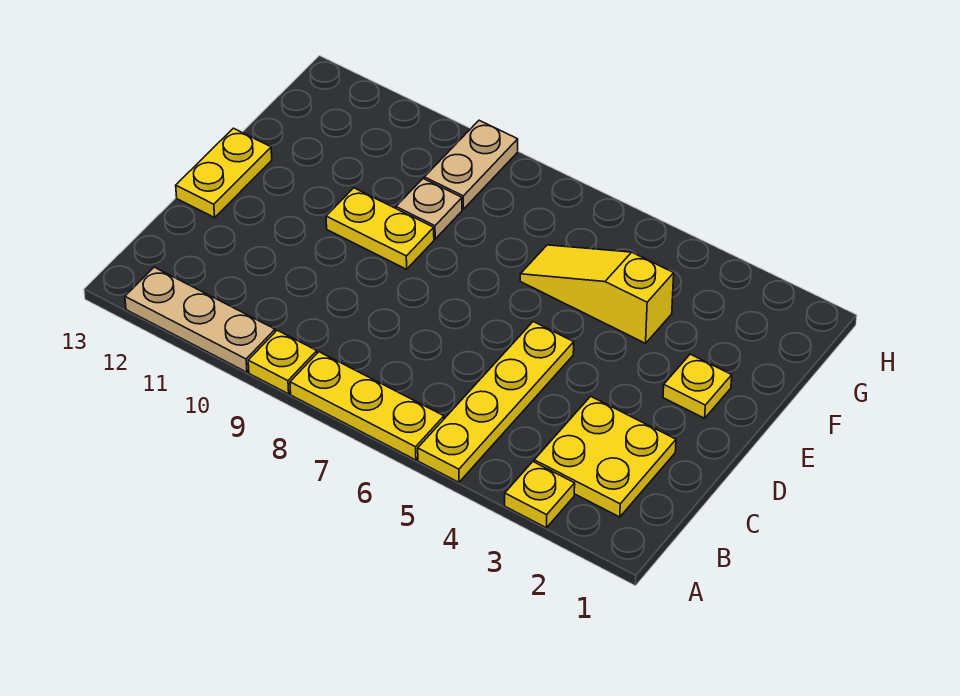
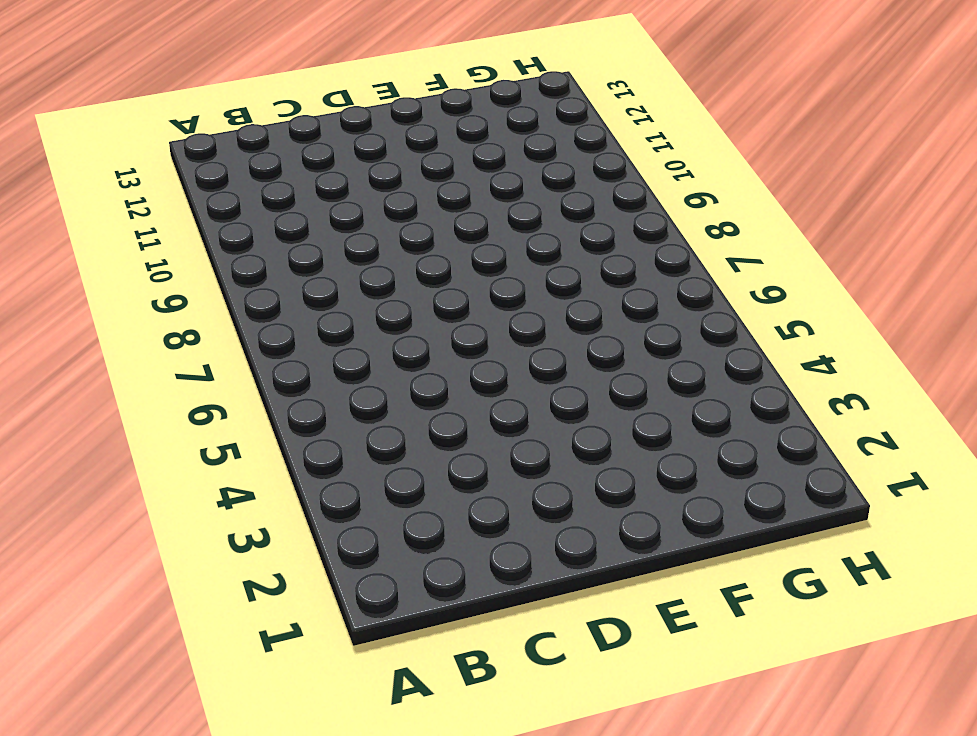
none -> yellow 1x1 plate [505,462,575,528]
none -> yellow 1x4 plate [418,322,574,482]
none -> yellow 1x3 plate [290,352,444,460]

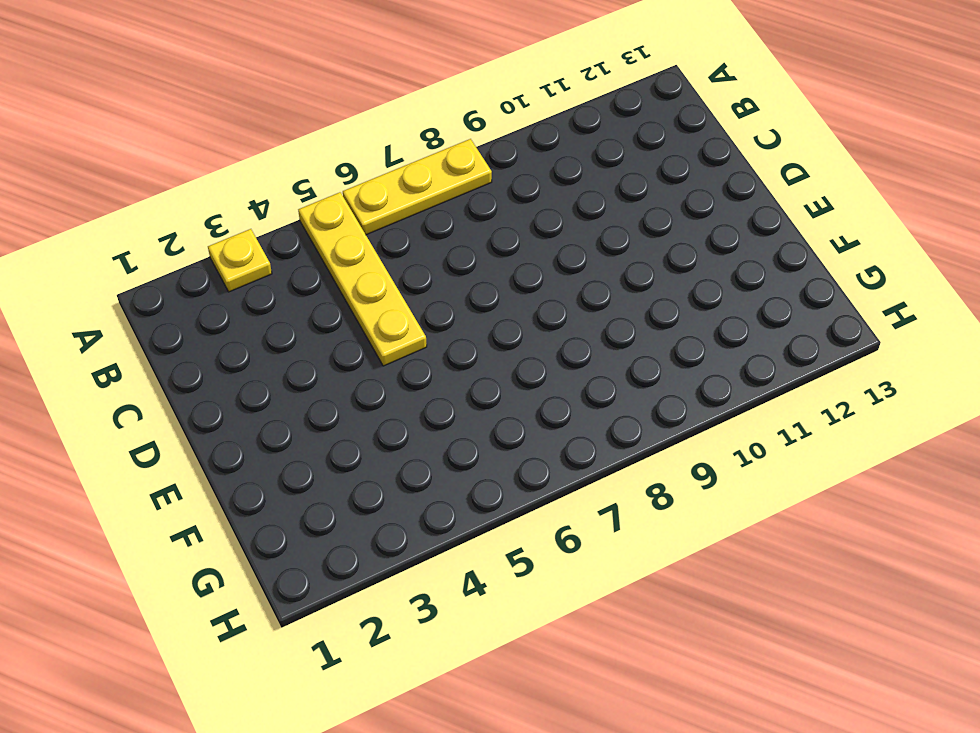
none -> yellow 1x1 plate [248,330,317,394]
none -> tan 1x3 plate [125,267,275,372]
none -> yellow 2x2 plate [534,396,676,517]

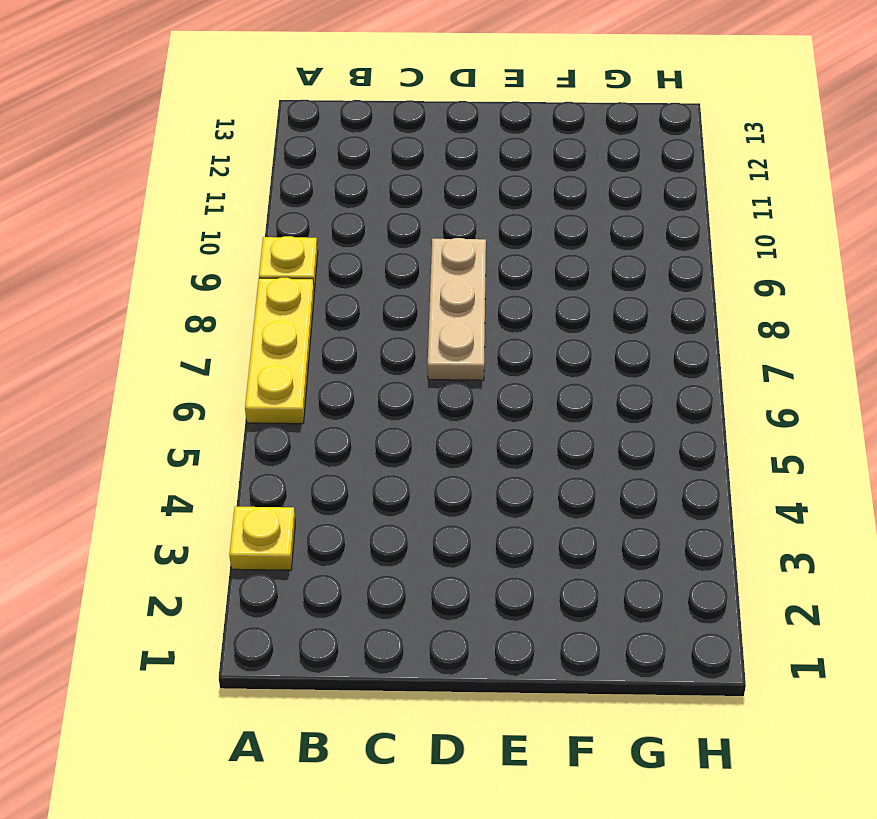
tan 1x3 plate [428,238,486,380] -> tan 1x3 plate moved to [125,267,275,372]
none -> yellow 1x4 plate [418,322,574,482]
none -> yellow 2x2 plate [534,396,676,517]
none -> yellow 1x2 plate [176,128,272,218]

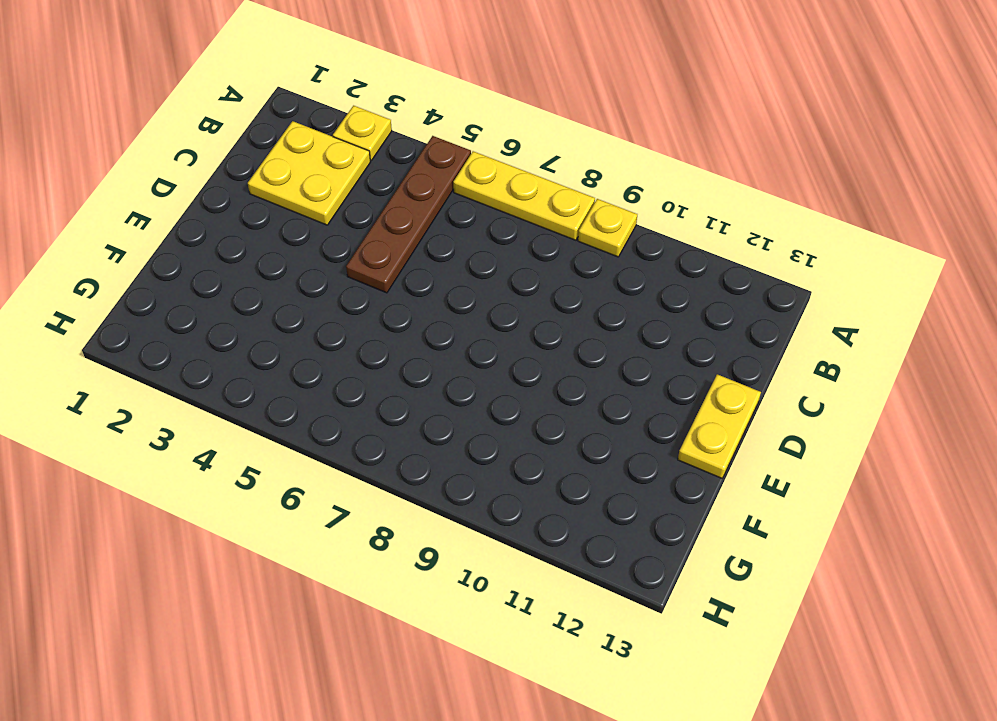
brown 1x4 plate [346,136,471,293] -> yellow 1x4 plate [418,322,574,482]
none -> tan 1x3 plate [125,267,275,372]
none -> yellow 1x1 plate [663,354,732,418]
none -> yellow 1x2 plate [326,188,434,269]

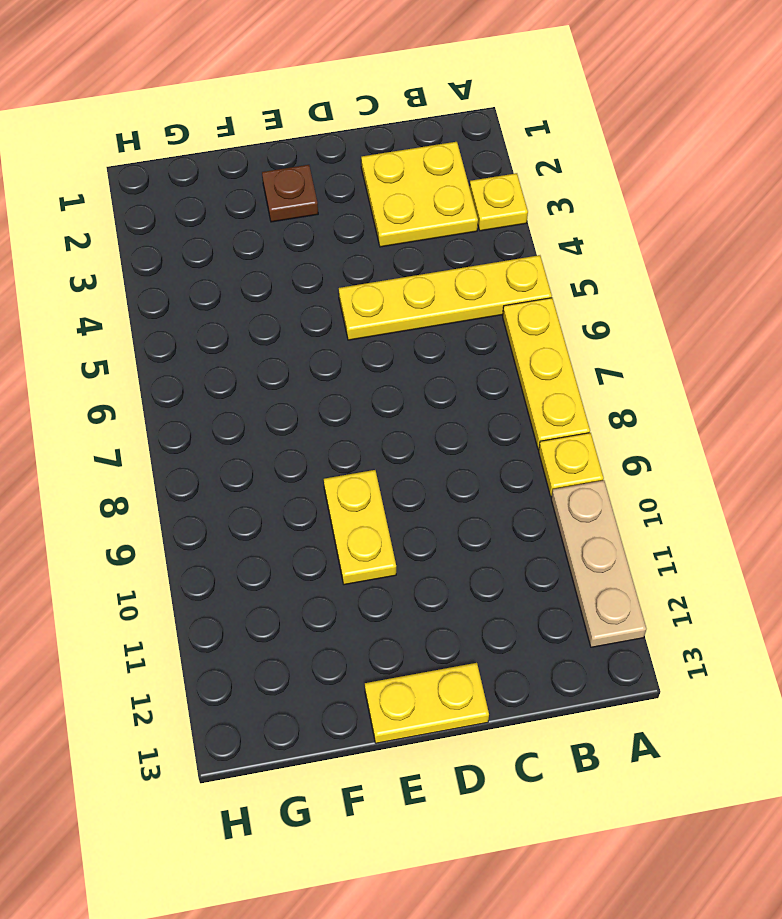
brown 1x1 plate [262,165,318,222] -> yellow 1x1 plate [663,354,732,418]
none -> yellow 1x3 slope [520,245,674,343]
none -> tan 1x1 plate [396,179,462,239]
none -> tan 1x2 plate [424,120,518,209]

